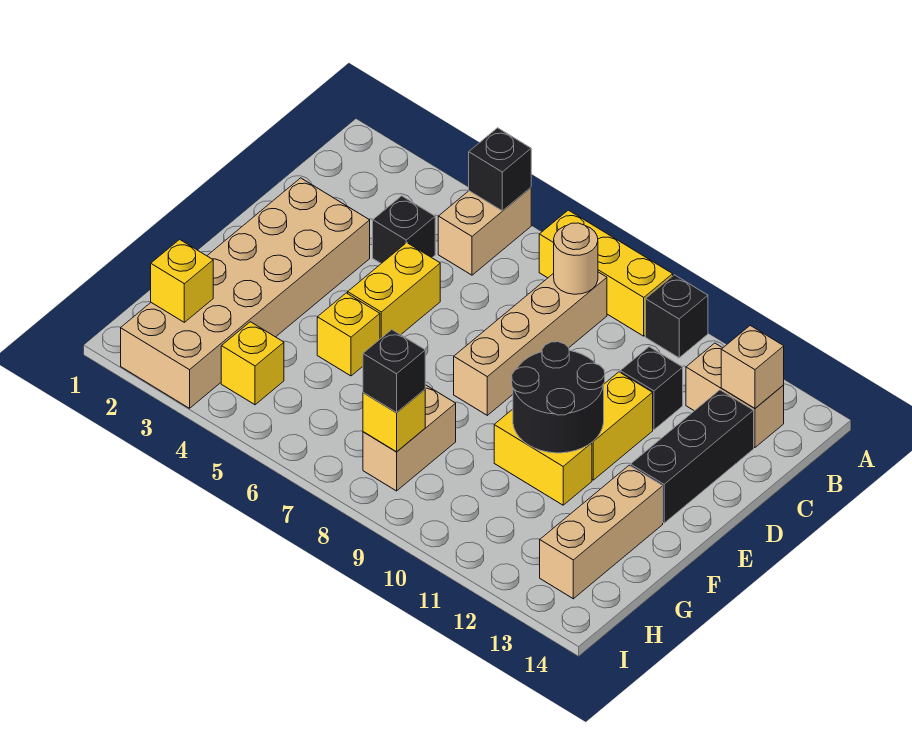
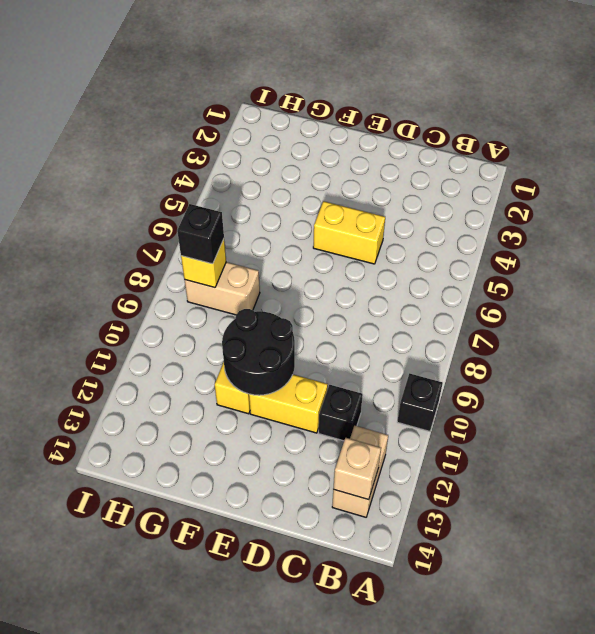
none -> tan 1x2 brick [438,188,531,275]
none -> yellow 1x3 brick [539,210,673,336]
none -> tan 1x4 brick [454,272,607,415]

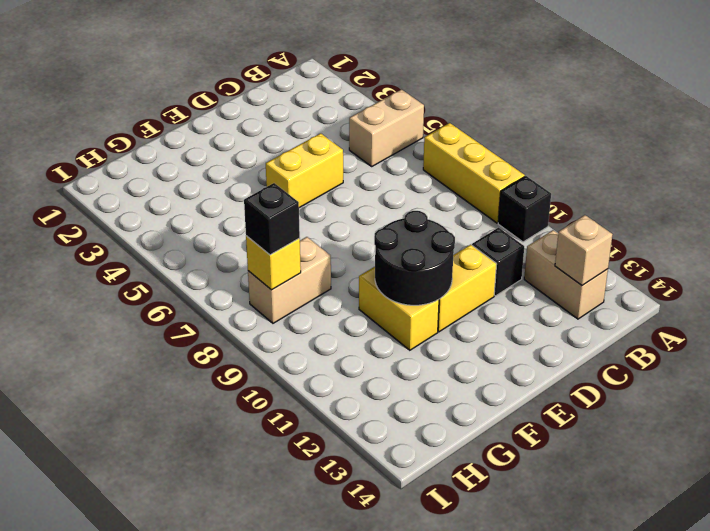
none -> tan 1x4 brick [454,272,607,415]
none -> black 1x1 brick [373,196,435,263]
none -> black 1x3 brick [631,390,754,523]

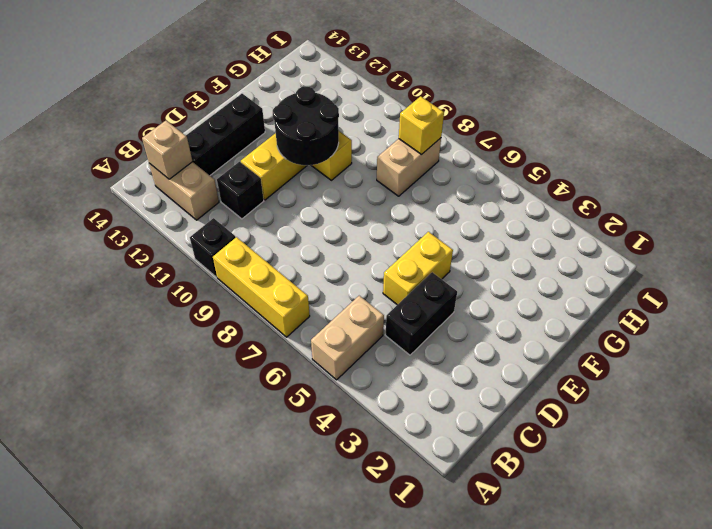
black 1x2 brick [385,272,457,355] -> black 1x1 brick [373,196,435,263]
none -> tan 1x4 brick [454,272,607,415]
none -> tan 2x6 brick [121,178,370,408]
none -> yellow 1x1 brick [317,293,380,376]

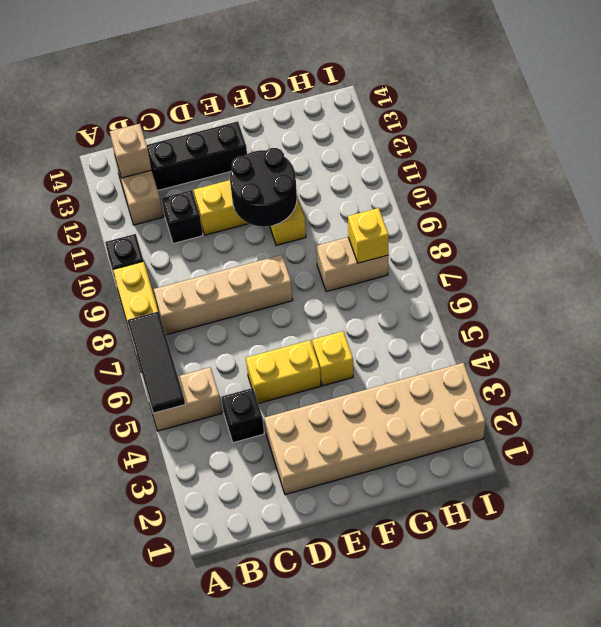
black 1x3 tile [127,311,185,413] -> black 1x1 brick [469,128,531,211]
none -> tan 1x3 brick [540,465,663,599]
none -> yellow 1x1 brick [221,322,284,405]
none -> tan 1x1 round brick [554,223,598,294]

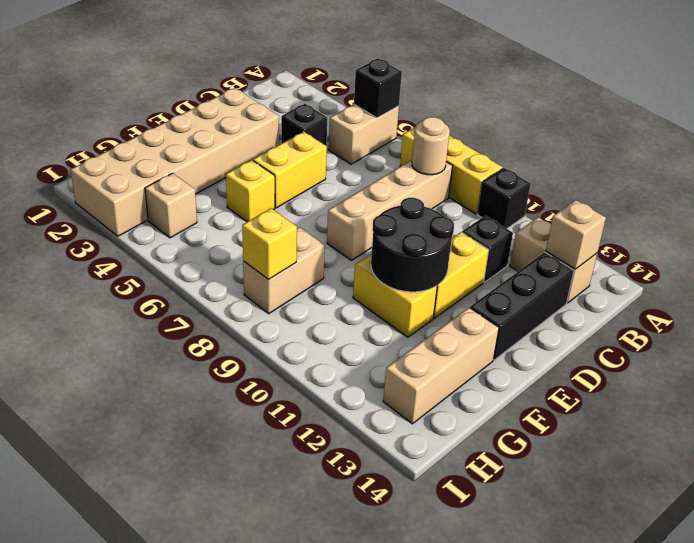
tan 1x1 brick [145,173,197,238] -> yellow 1x1 brick [221,322,284,405]
none -> yellow 1x1 brick [151,239,213,322]
none -> black 1x1 brick [363,330,425,412]

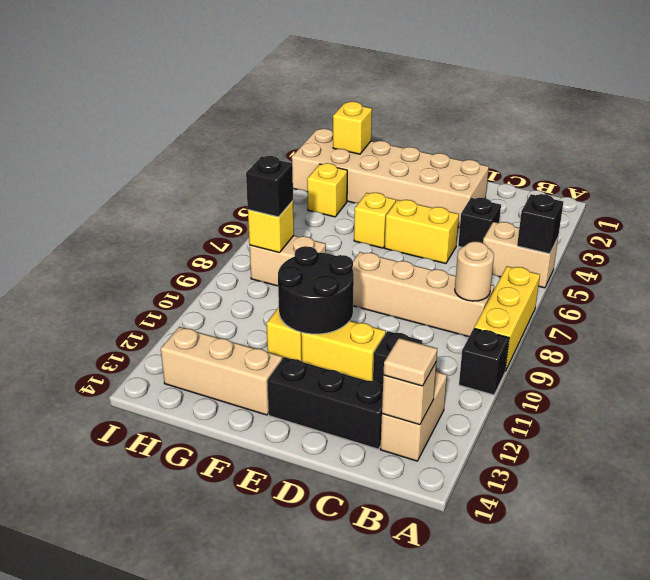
tan 1x1 tile [384,338,437,386] -> none

